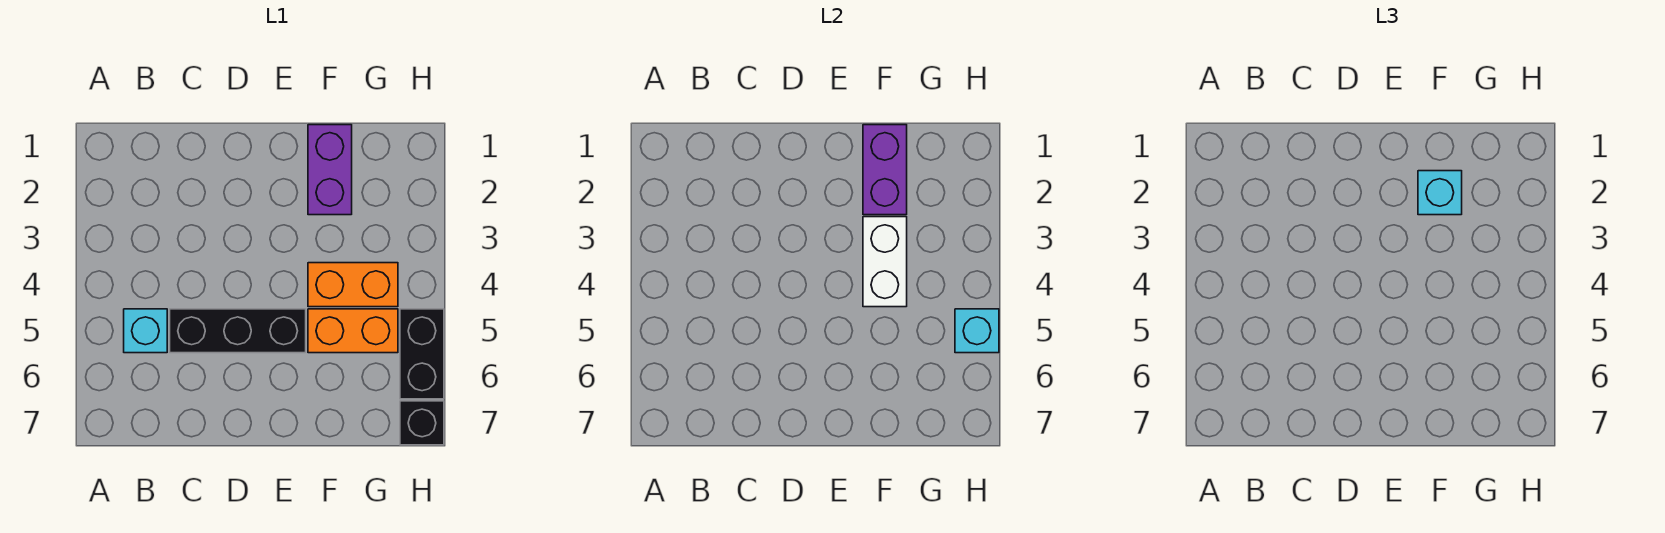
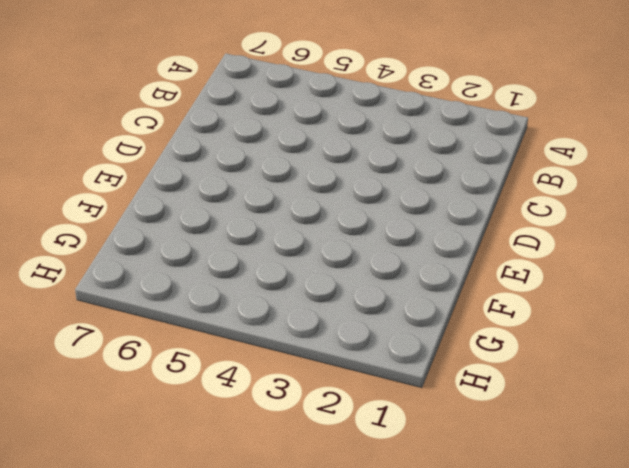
none -> cyan 1x1 brick [124,309,167,353]
none -> black 1x3 brick [170,309,306,353]

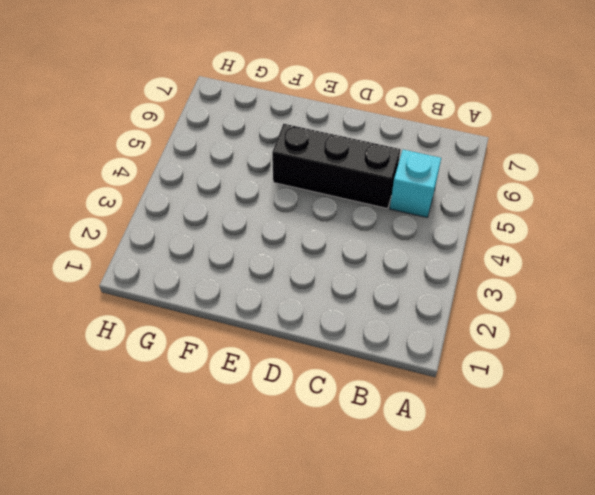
none -> purple 1x2 brick [308,125,352,215]
none -> orange 1x2 brick [308,263,398,307]

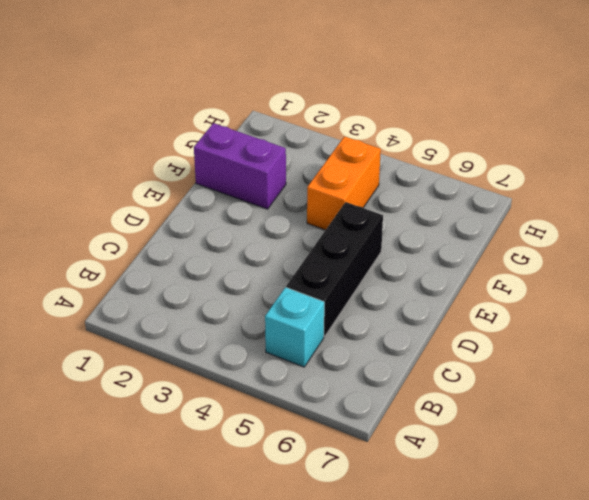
none -> orange 1x2 brick [308,309,398,353]
none -> black 1x2 brick [400,309,444,399]

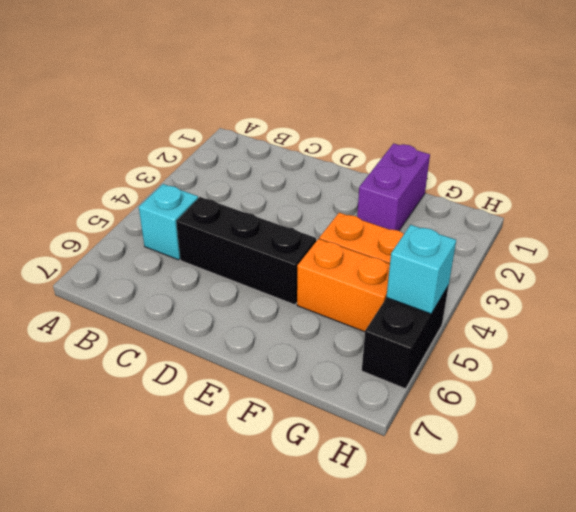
none -> black 1x1 brick [400,401,444,445]
none -> purple 1x2 brick [863,125,907,215]

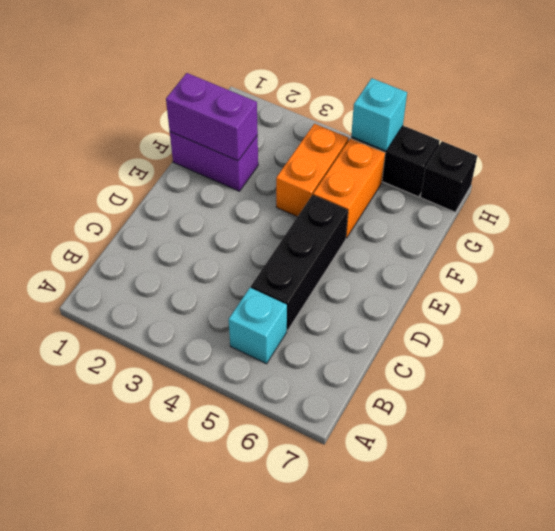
none -> white 1x2 brick [863,217,907,307]
none -> cyan 1x1 brick [1418,171,1462,215]

